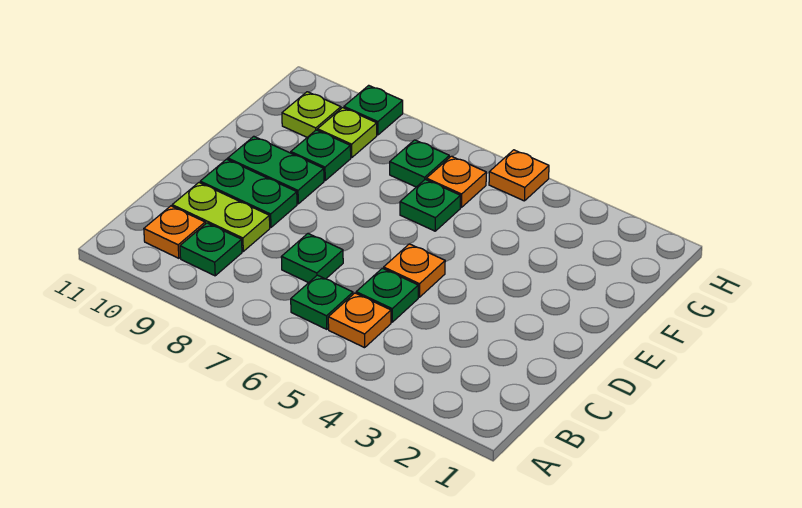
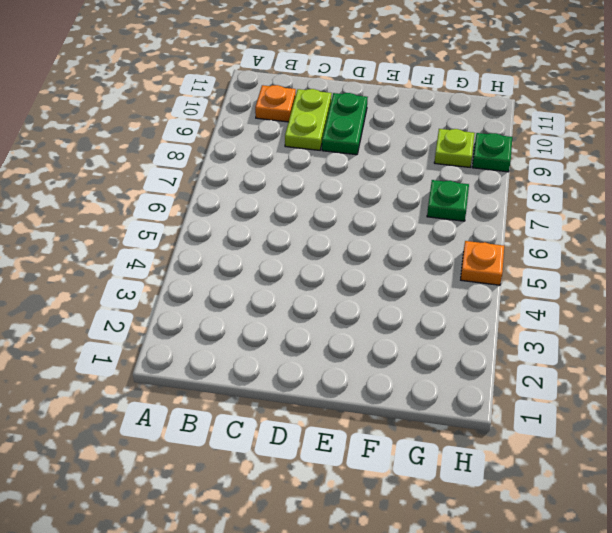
none -> orange 1x1 plate [328,293,391,348]
none -> green 1x1 plate [291,275,353,329]
none -> green 1x1 plate [180,223,242,276]

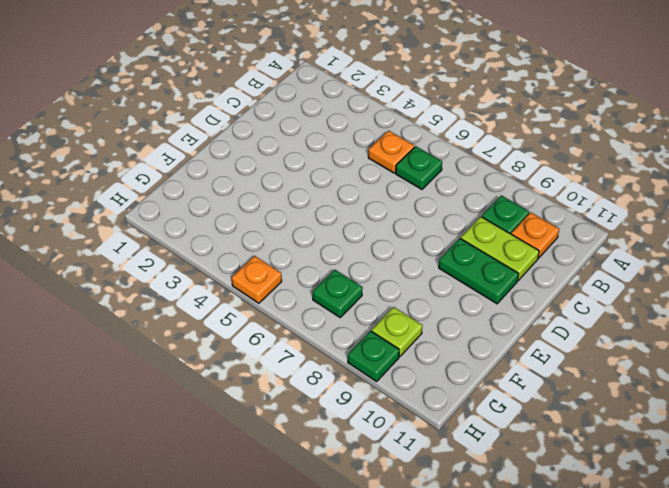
none -> green 1x1 plate [356,268,418,322]
none -> green 1x1 plate [281,233,343,283]
none -> orange 1x1 plate [384,244,445,297]

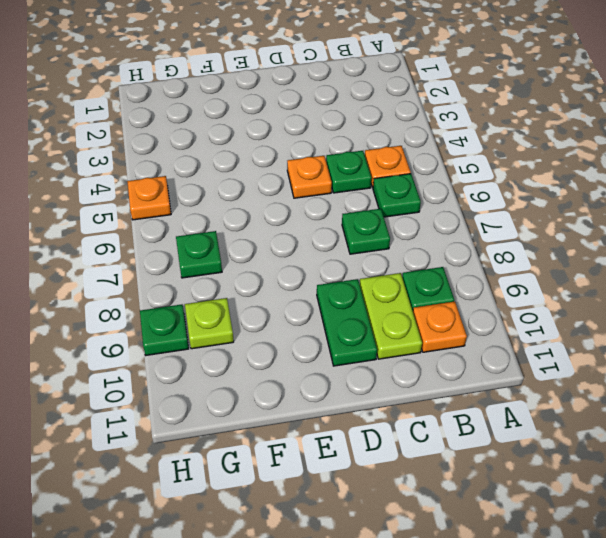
none -> green 1x2 plate [228,136,324,204]
none -> green 1x1 plate [400,179,460,231]
none -> green 1x1 plate [291,130,351,180]

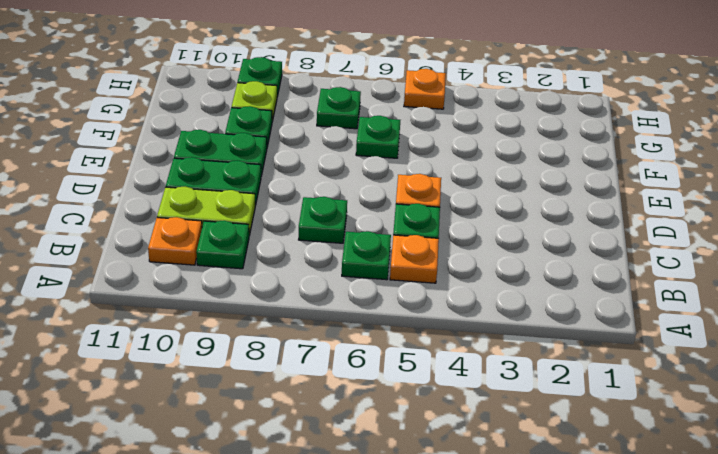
none -> orange 1x1 plate [426,156,486,208]
none -> lime 1x1 plate [282,92,341,137]

